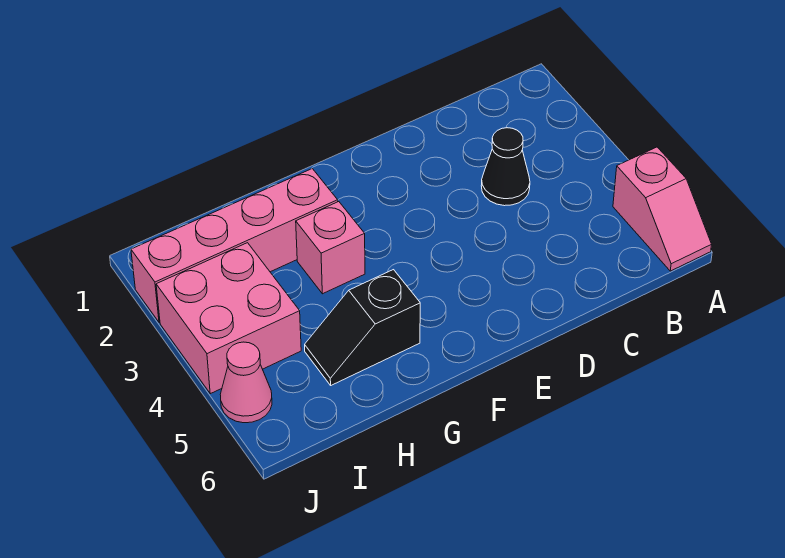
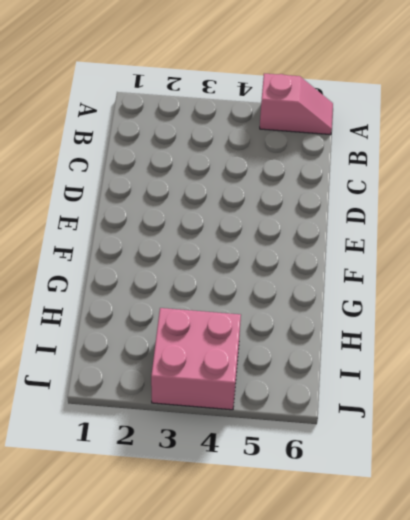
none -> black 1x1 cone [481,128,530,206]
none -> pink 1x4 brick [131,169,338,322]

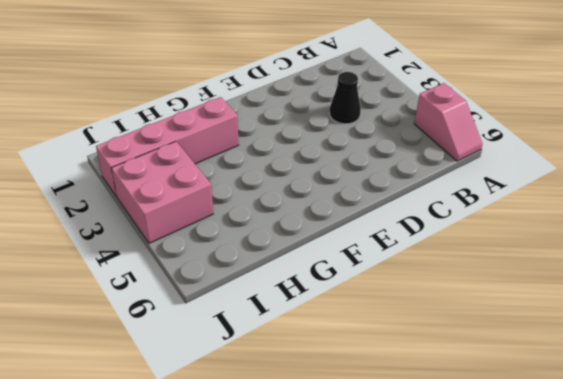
none -> pink 1x1 brick [296,202,365,294]
none -> black 1x2 slope [305,270,420,385]

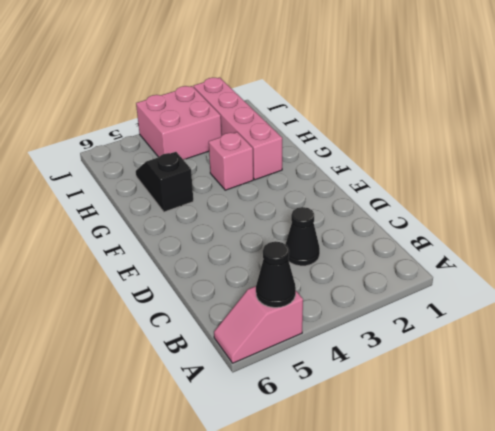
black 1x1 cone [256,241,296,308] -> none
none -> pink 1x1 cone [220,342,272,423]

